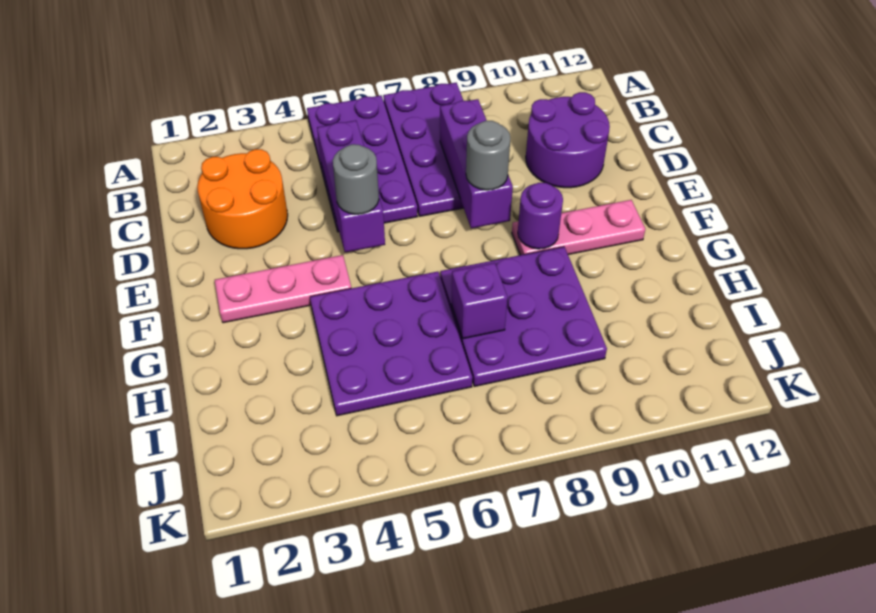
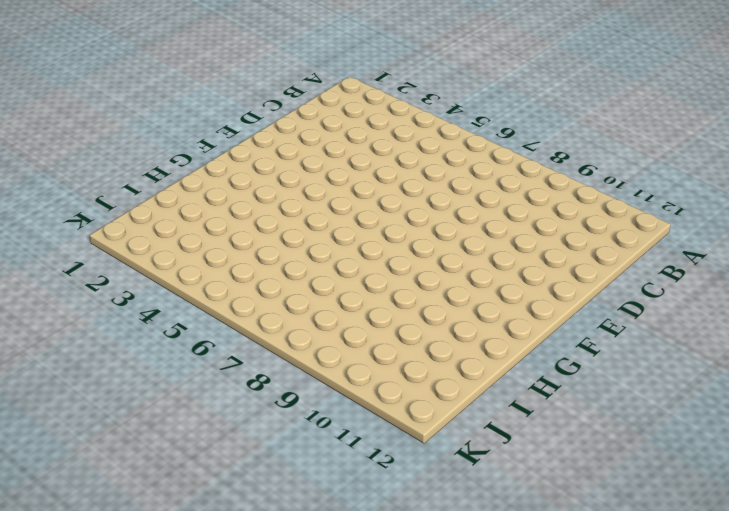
none -> purple 2x4 plate [307,95,418,232]
none -> purple 2x4 plate [383,83,464,216]
none -> orange 2x2 round brick [197,149,288,249]

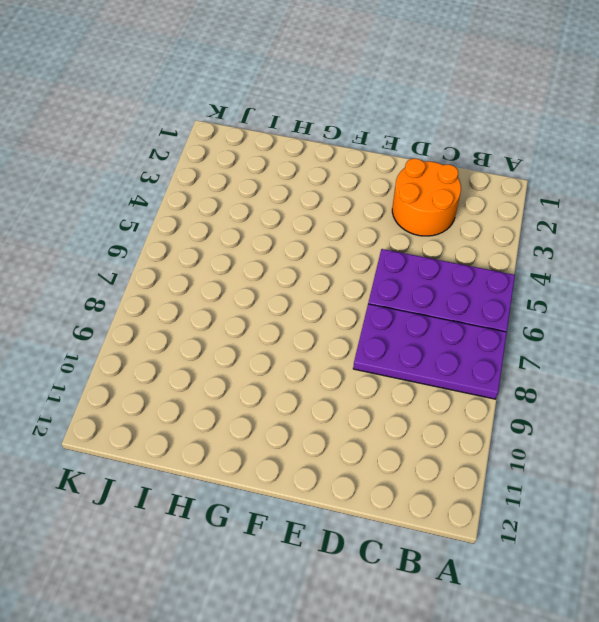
none -> purple 2x2 round brick [526,92,610,188]
none -> pink 1x3 plate [215,255,351,323]
none -> pink 1x3 plate [512,200,645,255]

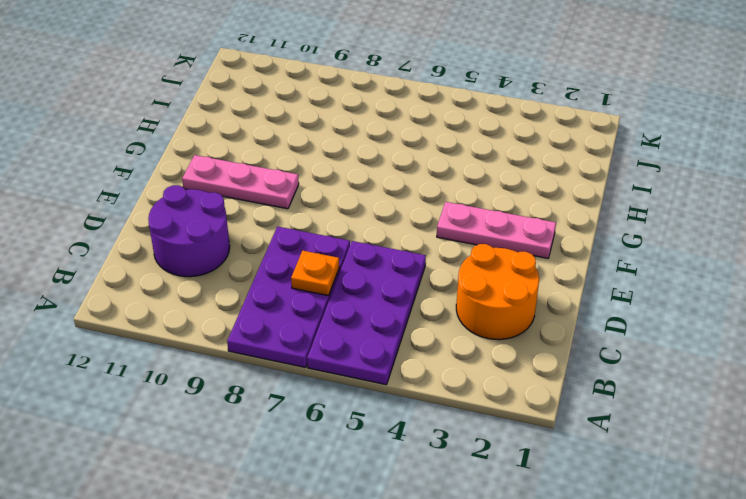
orange 1x1 plate [291,251,339,296] -> none
none -> purple 3x3 plate [310,272,472,416]
none -> purple 3x3 plate [440,247,607,386]
none -> purple 1x3 brick [317,120,385,252]

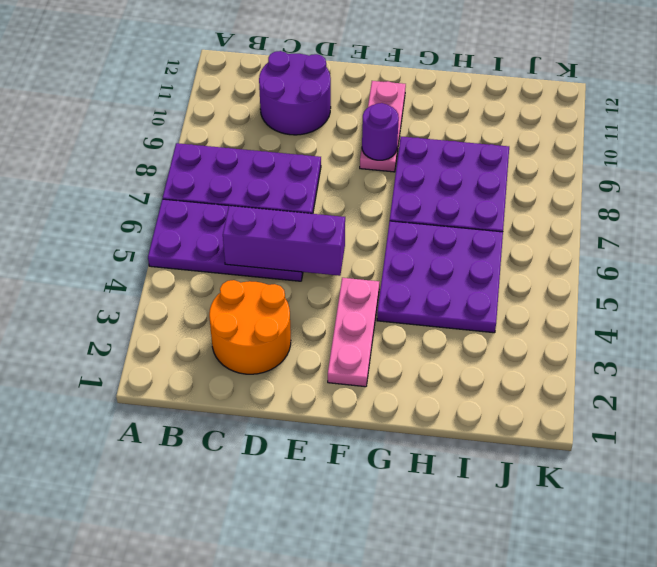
none -> purple 1x3 brick [440,99,513,228]
none -> purple 1x1 brick [451,263,507,339]
none -> grey 1x1 round brick [333,144,379,214]

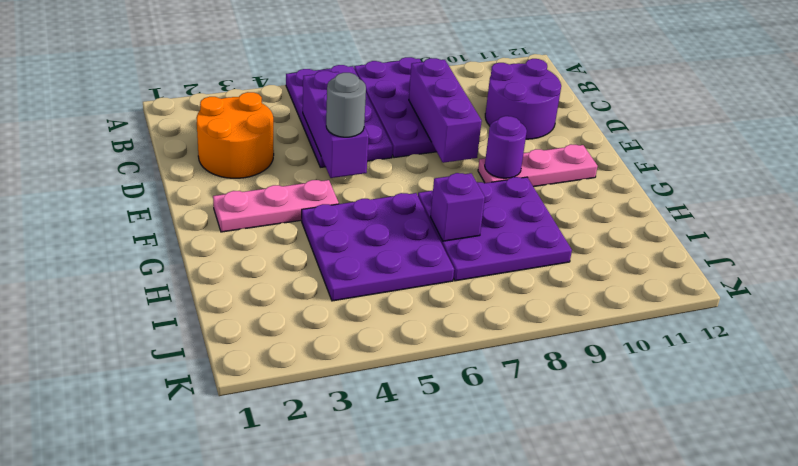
none -> grey 1x1 round brick [466,121,510,190]

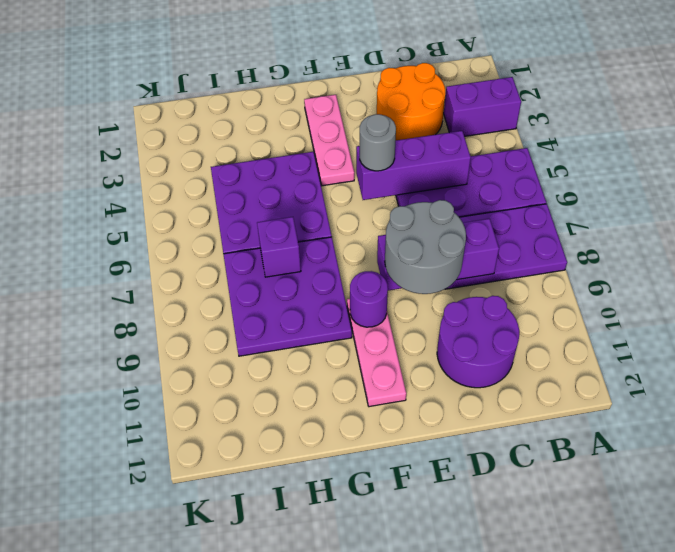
purple 1x2 brick [444,77,521,136] -> none
grey 2x2 round brick [385,200,466,294] -> grey 1x1 round brick [466,121,510,190]

